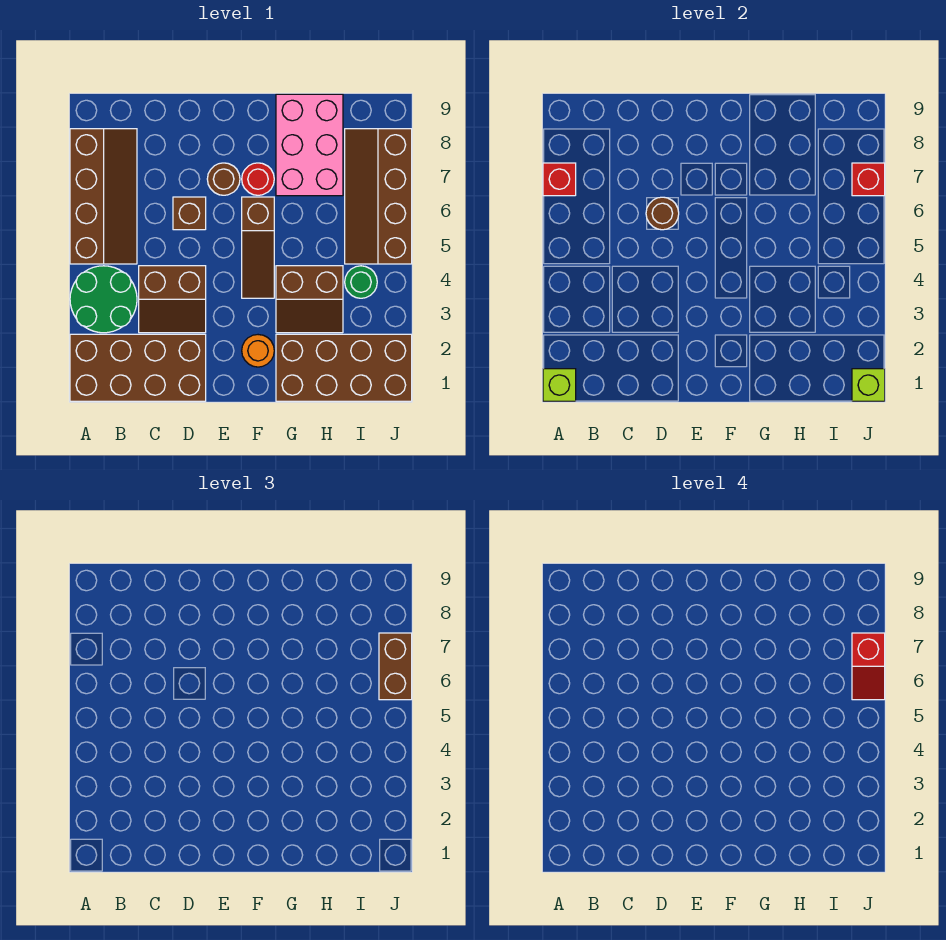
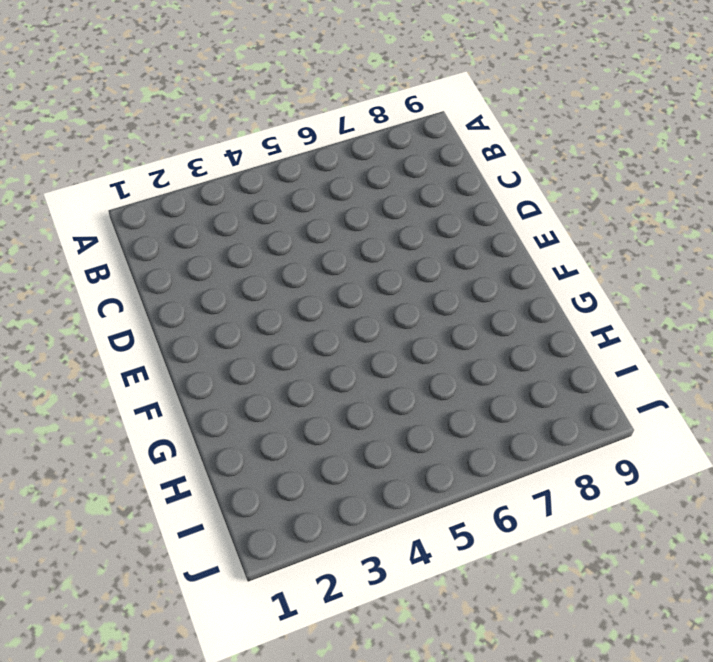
none -> brown 2x4 brick [70,334,206,401]
none -> green 2x2 round brick [70,266,137,333]
none -> brown 2x4 slope [70,129,137,264]

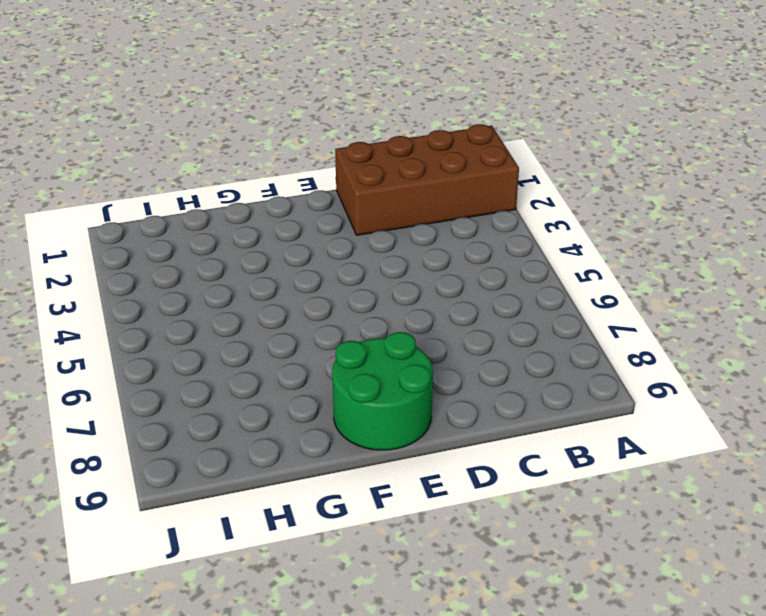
green 2x2 round brick [332,332,433,450] -> green 2x2 round brick moved to [70,266,137,333]
none -> brown 2x4 slope [70,129,137,264]
none -> brown 2x2 slope [139,266,206,333]
none -> brown 1x1 brick [173,197,206,230]

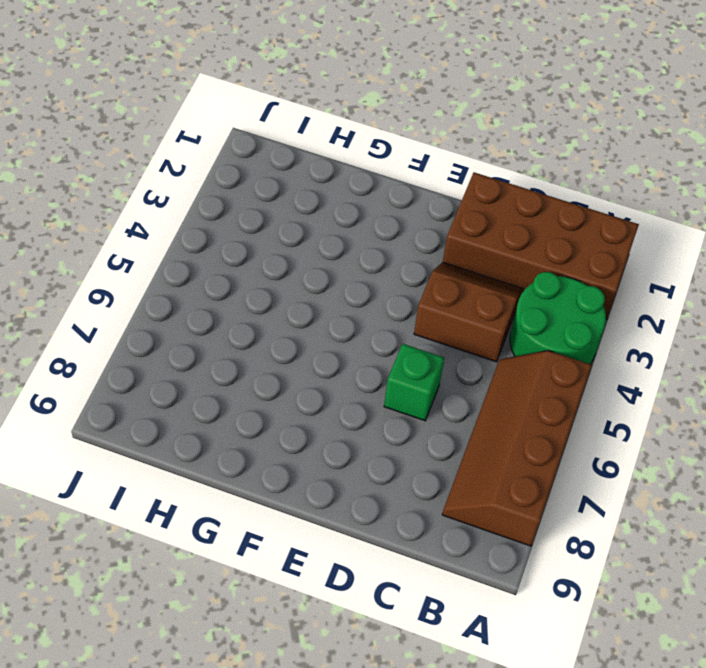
green 1x1 brick [384,344,444,421] -> brown 1x1 brick [173,197,206,230]
none -> brown 1x1 round brick [207,163,240,195]
none -> orange 1x1 round brick [242,335,274,367]
none -> brown 1x3 slope [242,197,274,298]

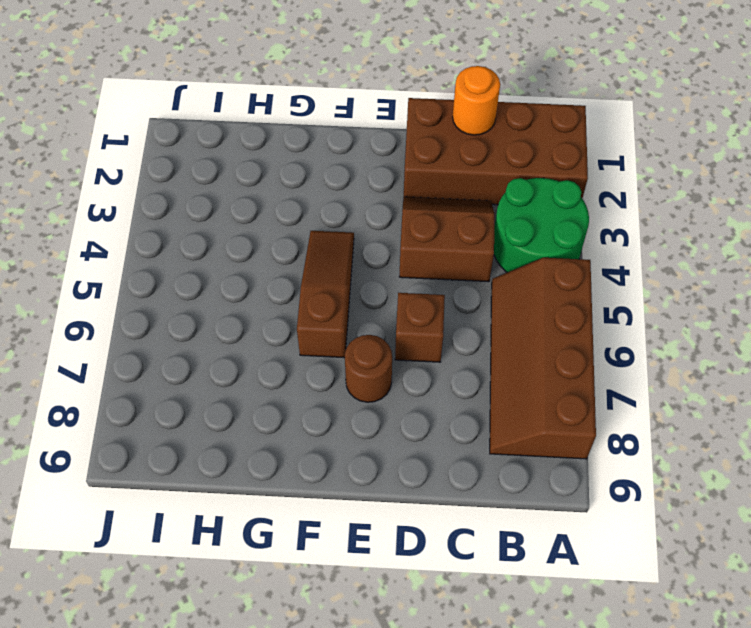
orange 1x1 round brick [453,66,500,135] -> orange 1x1 round brick moved to [242,335,274,367]
none -> red 1x1 round brick [242,163,274,195]
none -> brown 2x4 brick [276,334,412,401]
none -> brown 2x2 slope [276,266,343,333]

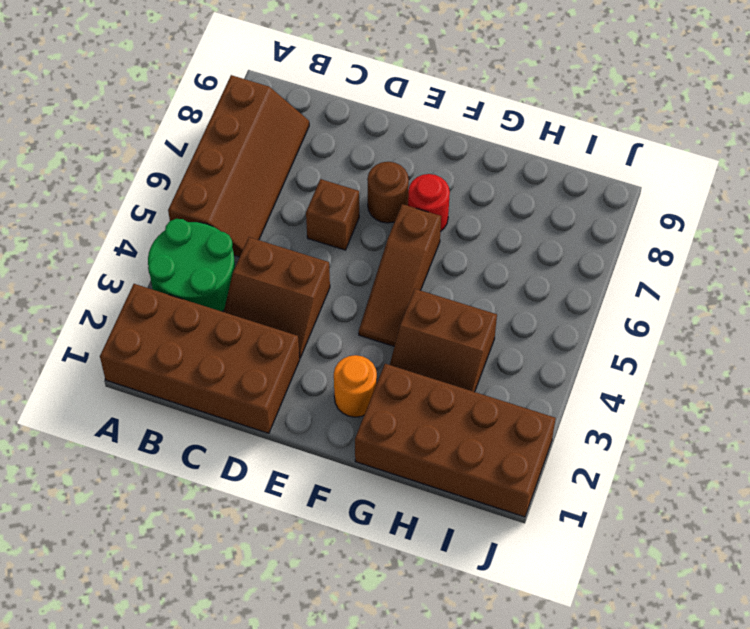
none -> pink 2x3 brick [276,94,343,196]
none -> green 1x1 round brick [345,266,377,298]
none -> brown 2x4 slope [345,129,412,264]

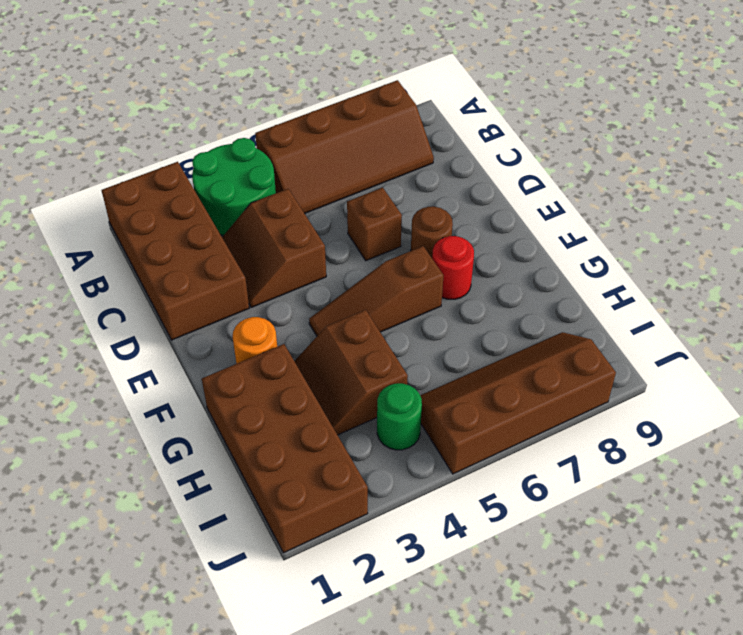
none -> pink 2x3 brick [276,94,343,196]
none -> lime 1x1 brick [543,369,576,401]
none -> red 1x1 brick [543,163,576,196]

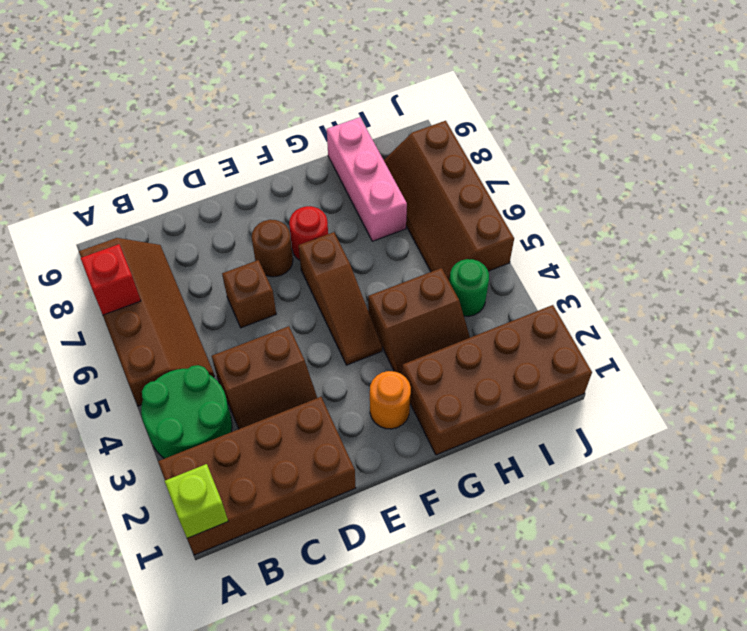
pink 1x3 brick [327,117,407,241] -> pink 2x3 brick [276,94,343,196]
none -> brown 1x1 round brick [646,197,679,230]
none -> lime 1x1 brick [852,369,885,401]
none -> red 1x1 brick [852,163,885,196]

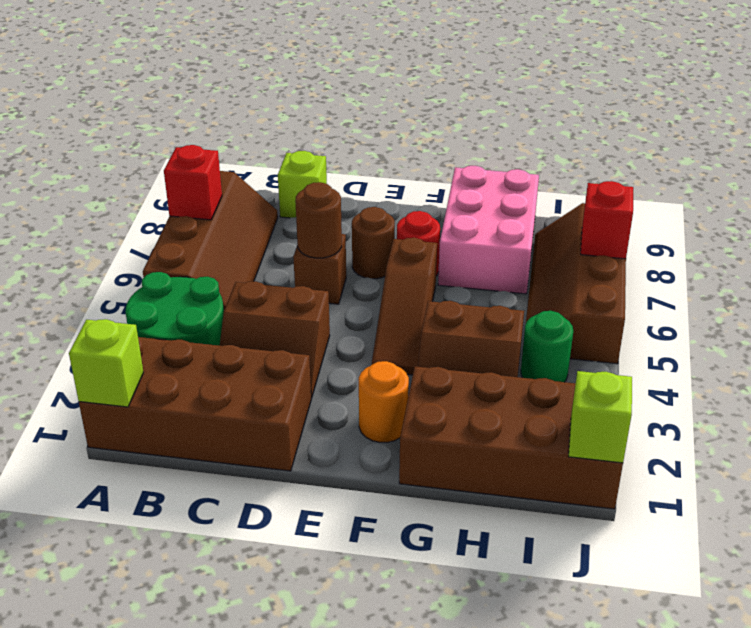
lime 1x1 brick [278,151,327,218] -> none
none -> brown 1x2 brick [379,633,412,700]
none -> red 1x2 slope [852,633,885,700]

